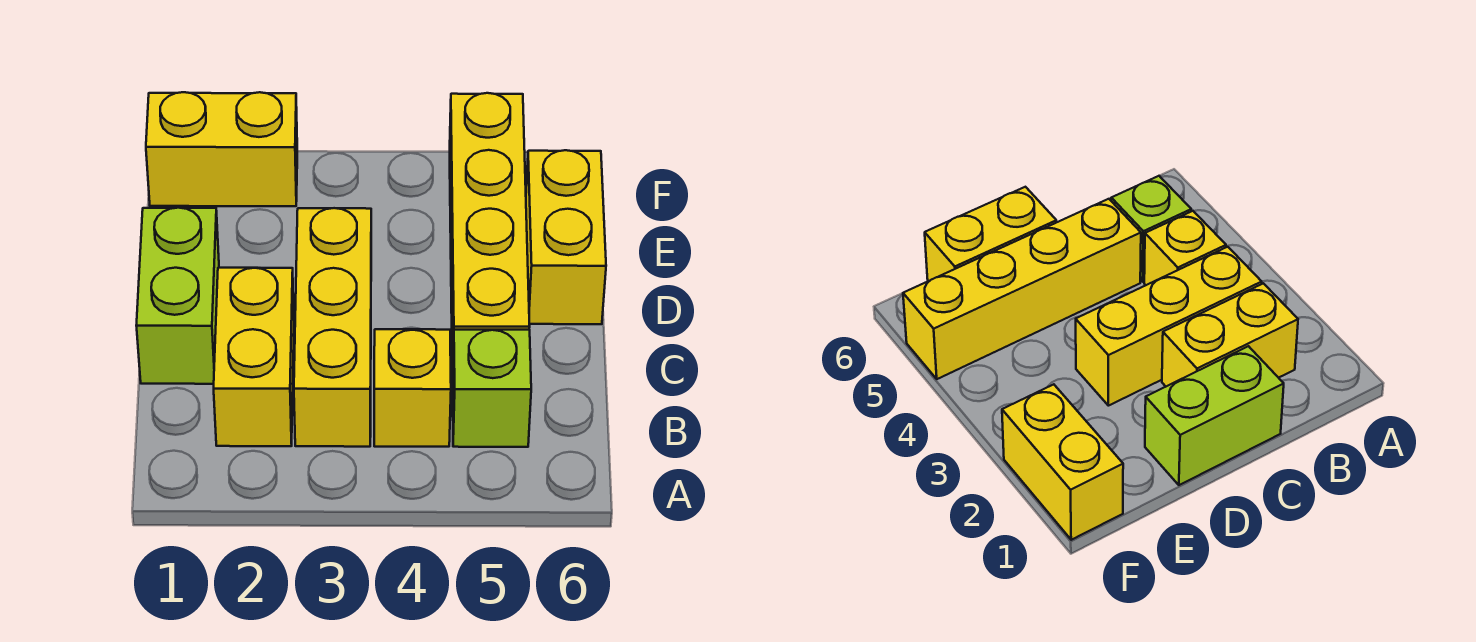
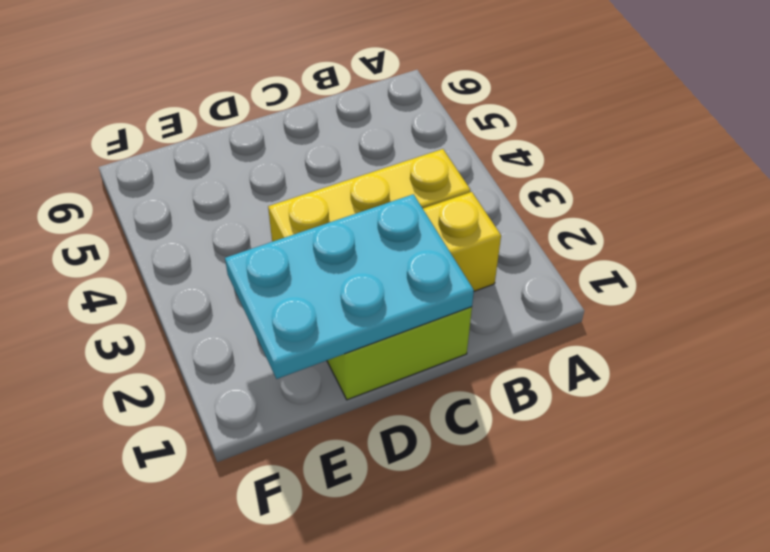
cyan 2x3 plate [225,194,474,379] -> none
none -> yellow 1x1 brick [374,329,451,447]
none -> lime 1x1 brick [452,330,531,447]

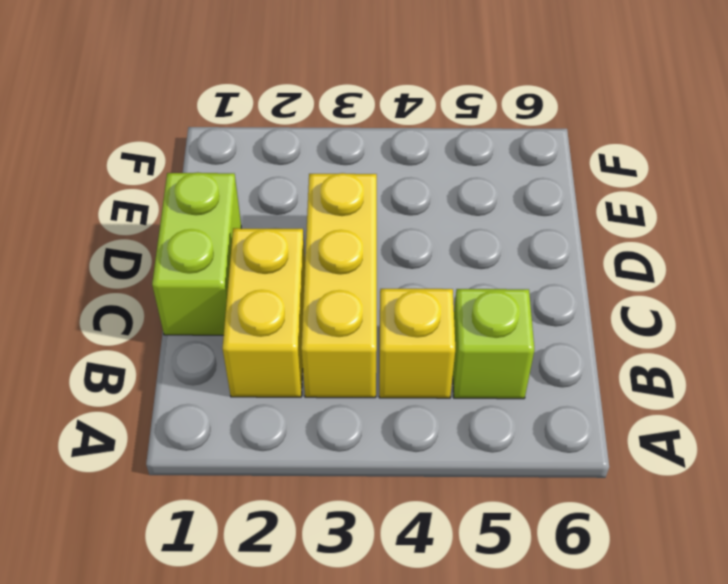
none -> yellow 1x4 brick [450,93,530,384]
none -> yellow 1x2 brick [526,150,606,324]

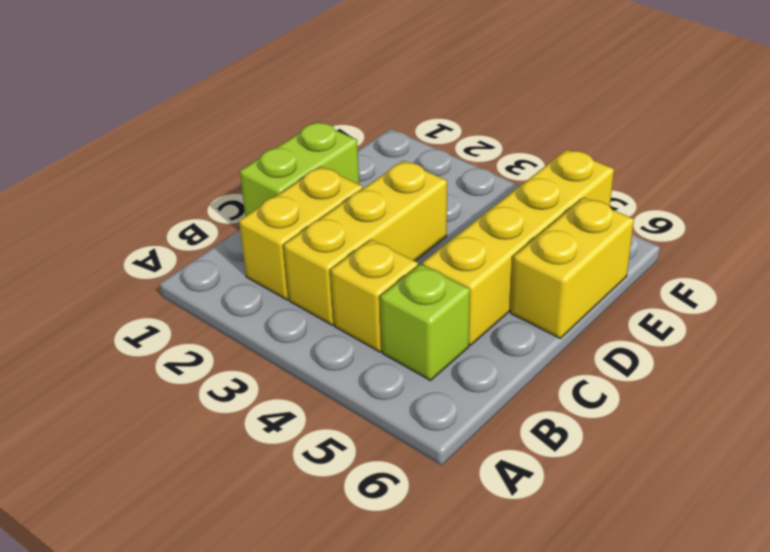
none -> yellow 1x2 brick [146,92,297,206]

